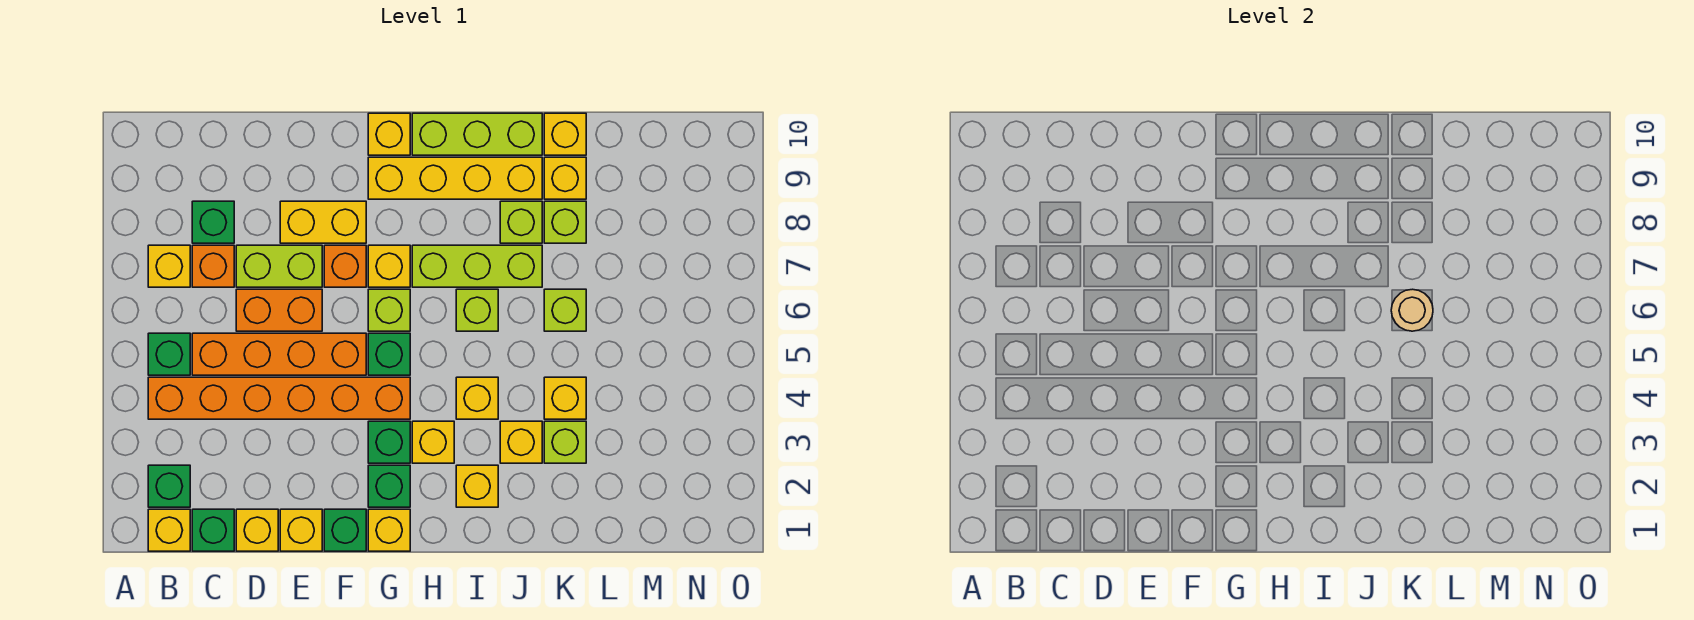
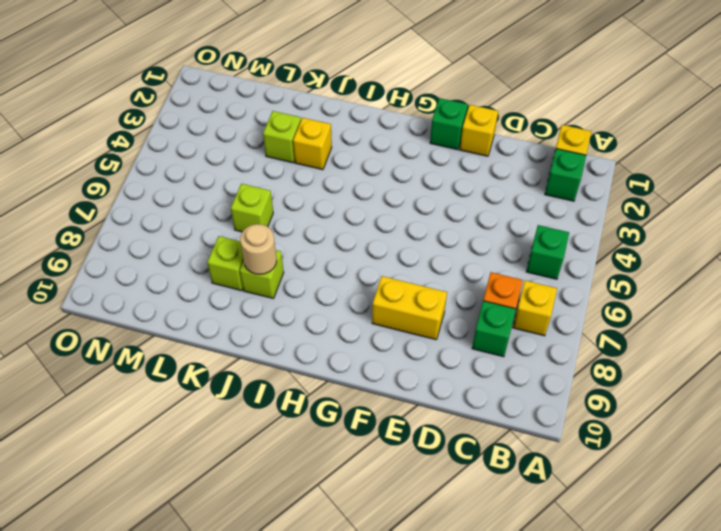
tan 1x1 round brick [240,224,277,274] -> tan 1x1 round brick moved to [1391,289,1433,331]
none -> orange 1x6 brick [148,377,410,419]
none -> green 1x1 brick [192,509,234,551]
none -> orange 1x4 brick [192,333,366,375]
none -> yellow 1x1 brick [236,509,278,551]

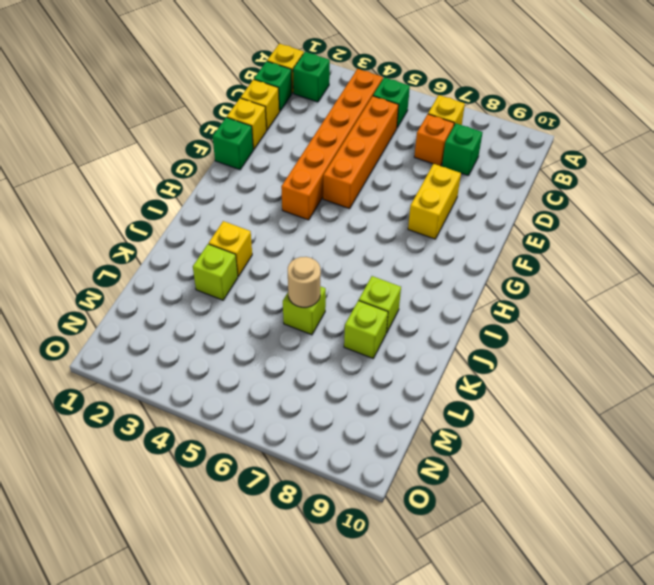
none -> orange 1x2 brick [236,289,322,331]
none -> lime 1x2 brick [236,245,322,287]
none -> orange 1x1 brick [324,245,366,287]
none -> yellow 1x1 brick [368,509,410,551]

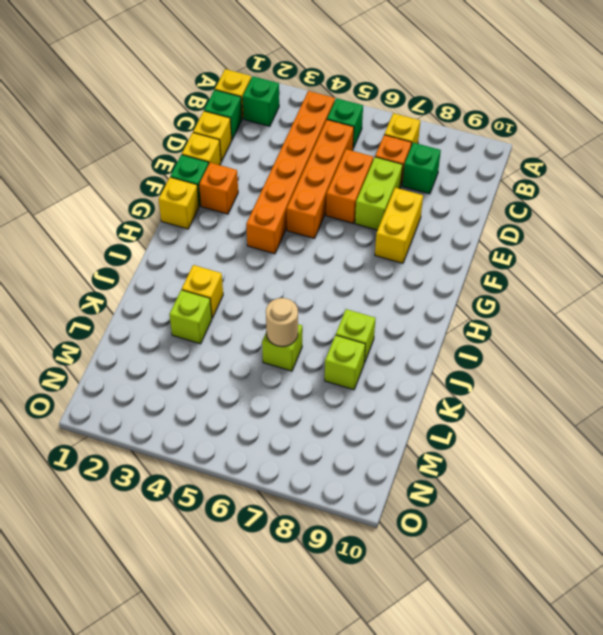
orange 1x1 brick [199,163,238,214] -> orange 1x1 brick moved to [324,245,366,287]
none -> green 1x1 brick [368,465,410,507]
none -> green 1x1 brick [368,421,410,463]
none -> green 1x1 brick [368,333,410,375]
none -> lime 1x1 brick [368,289,410,331]

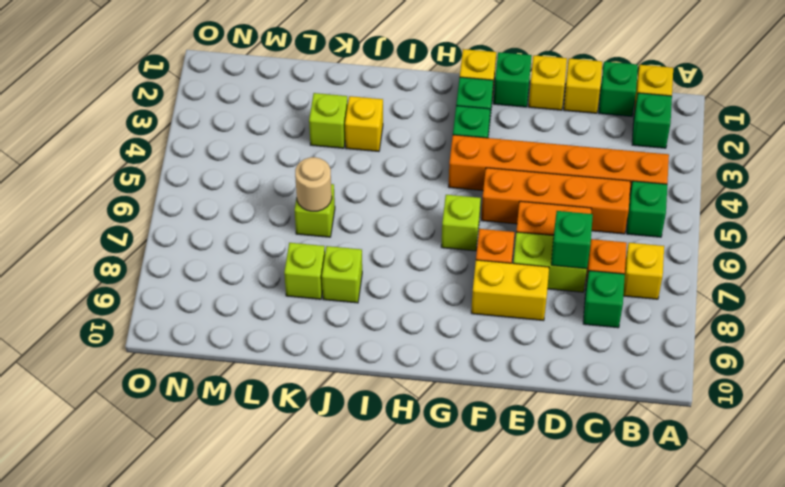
green 1x1 brick [551,211,593,269] -> green 1x1 brick moved to [368,333,410,375]
none -> yellow 1x1 brick [368,245,410,287]
none -> yellow 1x4 brick [368,157,542,199]
none -> yellow 1x1 brick [368,113,410,155]
none -> yellow 1x1 brick [412,421,454,463]

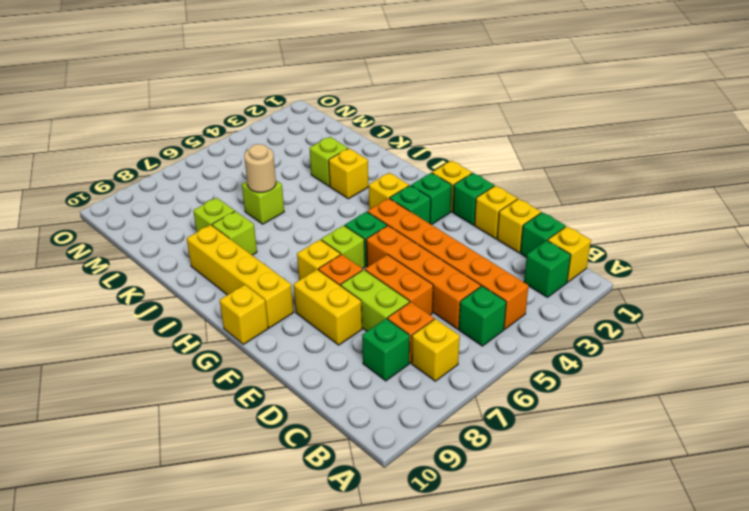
none -> lime 1x3 brick [412,245,542,287]
none -> lime 1x3 brick [412,113,542,155]
none -> yellow 1x1 brick [456,465,498,507]
none -> yellow 1x1 brick [456,377,498,419]

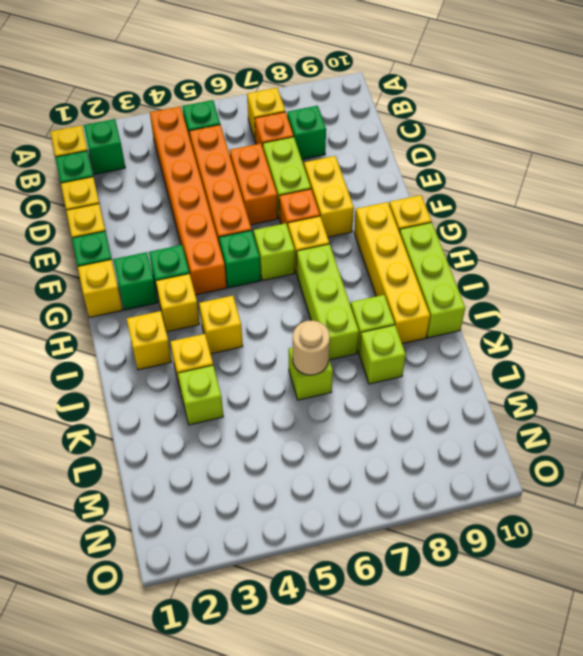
none -> lime 1x1 brick [456,289,498,331]
none -> yellow 1x1 brick [544,377,586,419]
none -> yellow 1x1 brick [544,157,586,199]
none -> yellow 1x1 brick [544,113,586,155]

